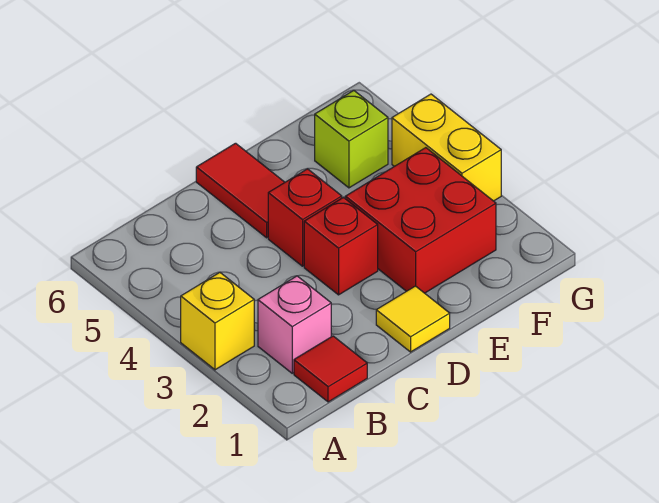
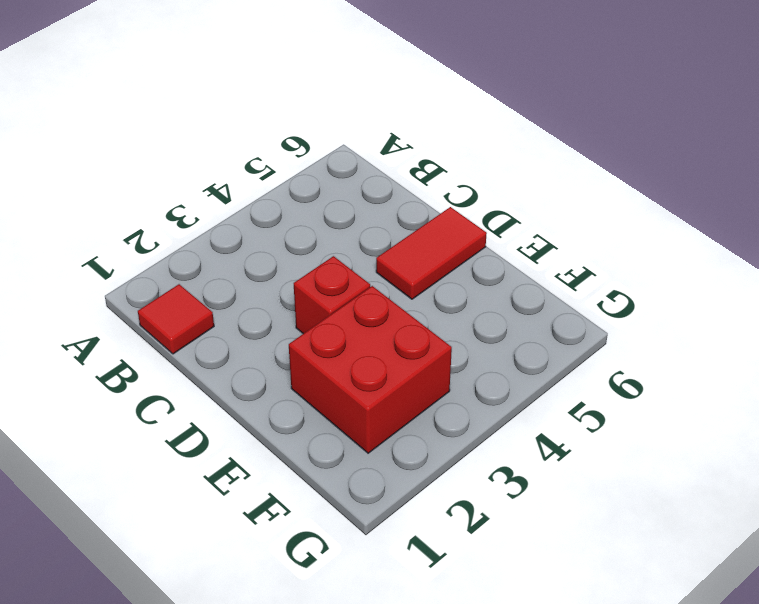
none -> yellow 1x1 brick [181,273,254,370]
none -> pink 1x1 brick [258,276,331,373]

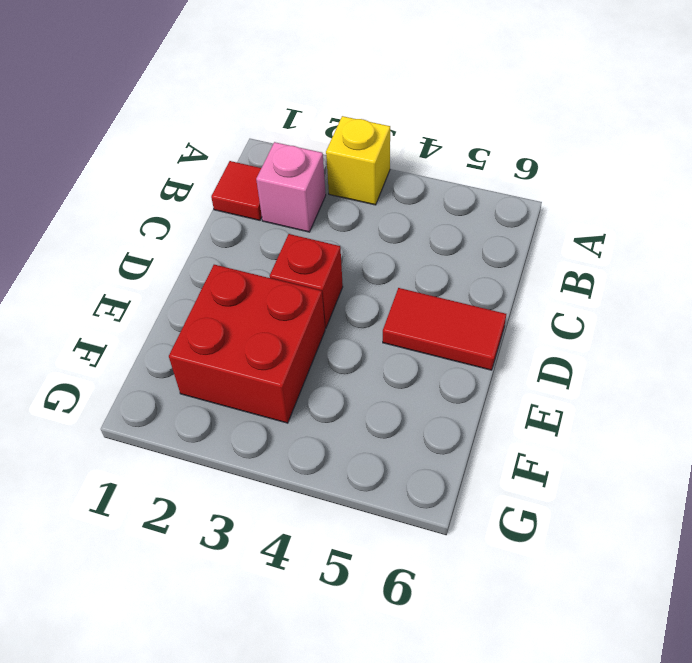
none -> yellow 1x1 tile [376,286,450,352]
none -> red 1x1 brick [268,169,342,266]

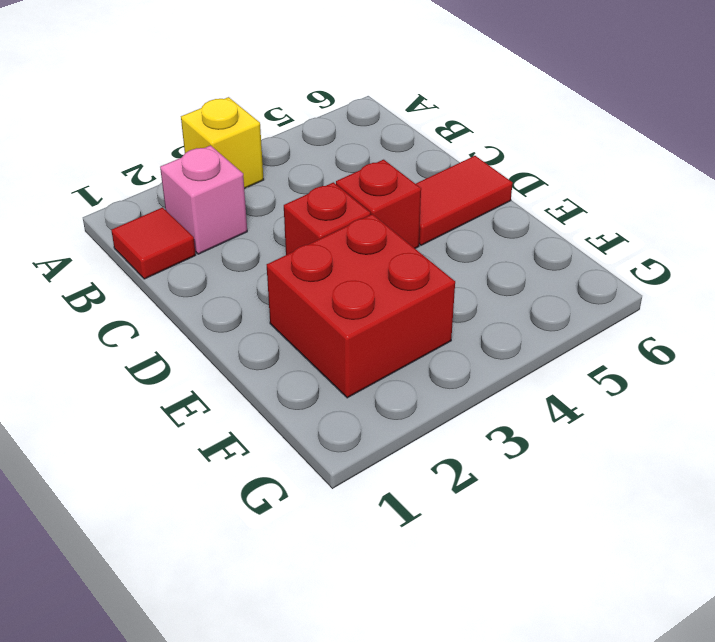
none -> yellow 1x1 tile [376,286,450,352]
none -> lime 1x1 brick [315,91,388,188]

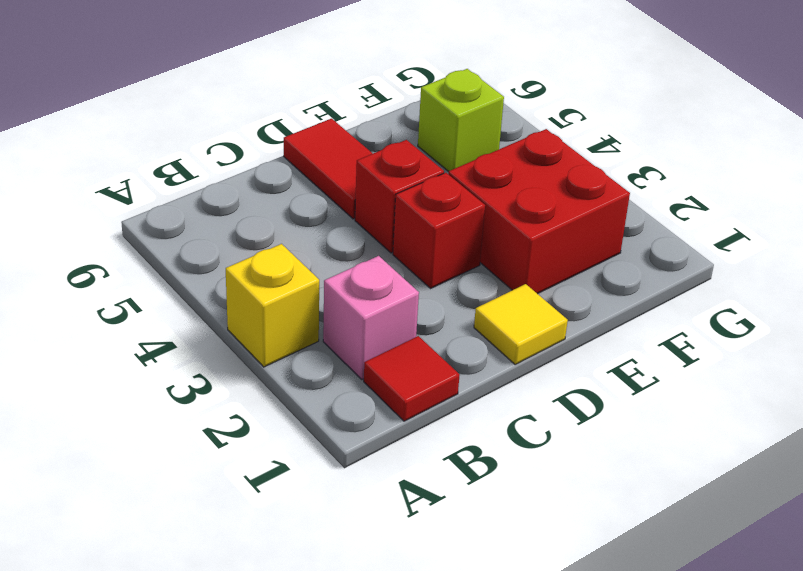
none -> yellow 1x2 brick [392,94,501,201]

